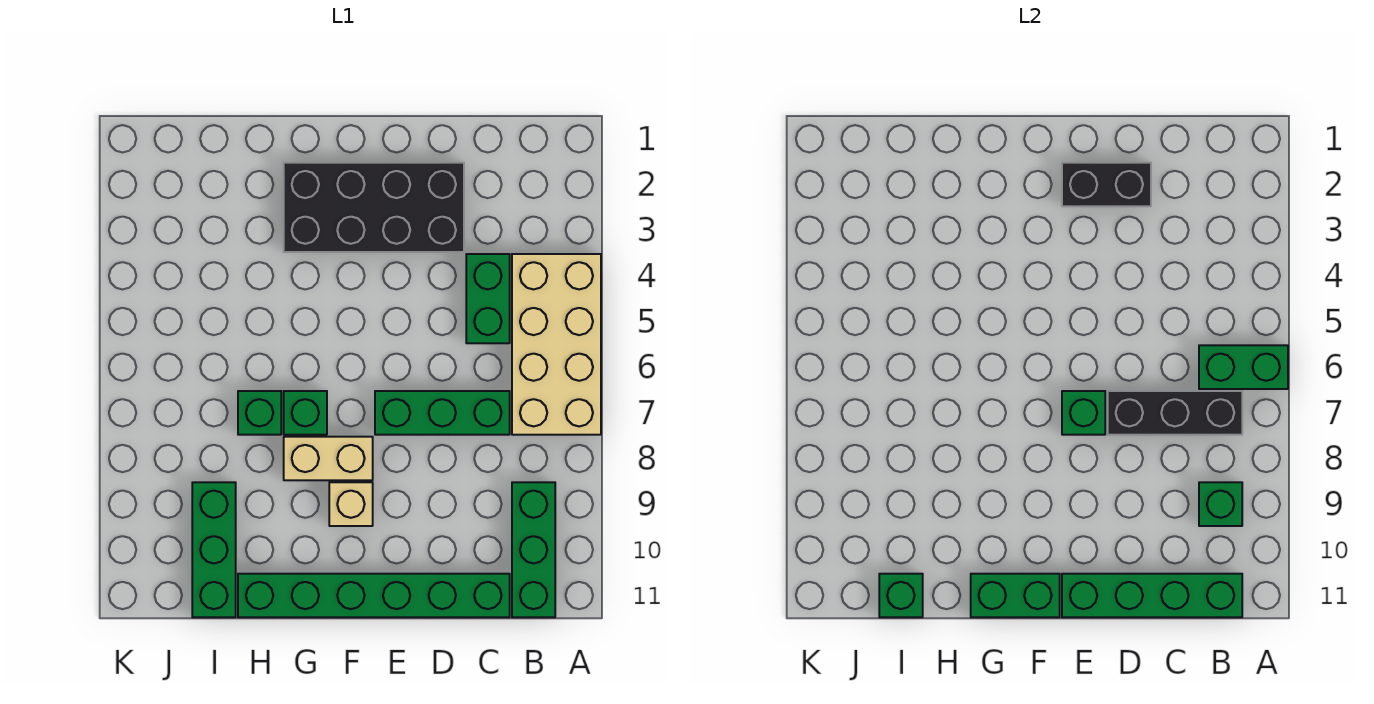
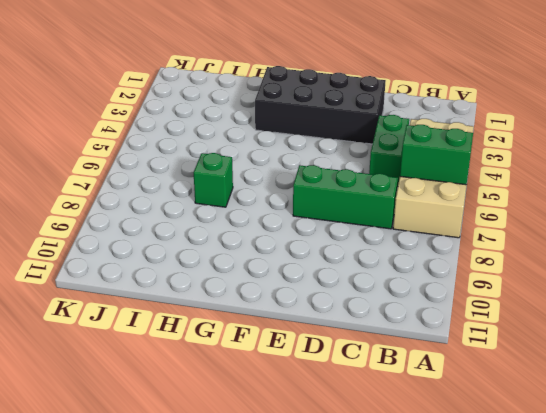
none -> green 1x3 brick [512,482,555,617]
none -> green 1x6 brick [238,574,510,617]
none -> tan 1x2 brick [284,437,373,480]

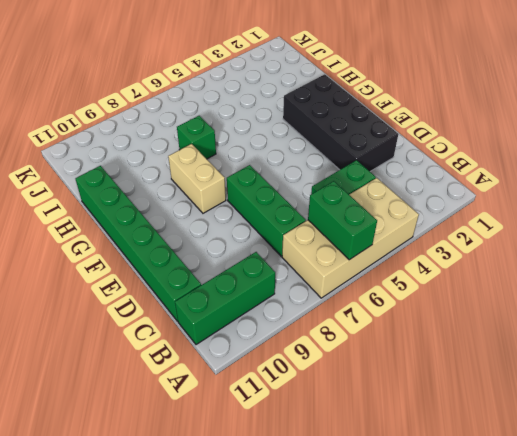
none -> tan 1x1 brick [329,482,373,526]
none -> green 1x1 brick [284,391,327,435]
none -> green 1x3 brick [192,482,236,617]

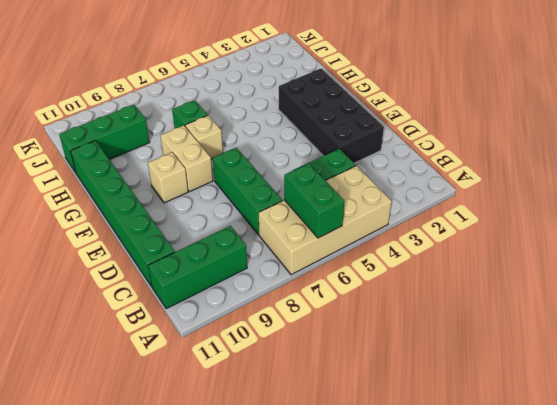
tan 1x1 brick [185,116,223,159] -> green 1x1 brick [284,391,327,435]
none -> black 1x3 brick [1108,391,1242,435]
none -> green 1x1 brick [1199,482,1242,526]
none -> green 1x4 brick [1062,574,1242,617]

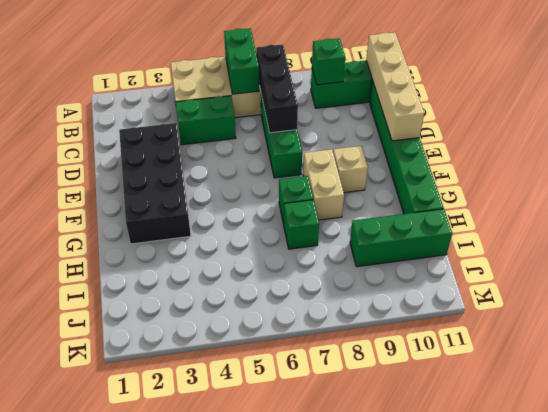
tan 1x4 brick [366,32,424,141] -> green 1x4 brick [1062,574,1242,617]
none -> black 1x2 brick [1062,163,1151,206]
none -> green 1x1 brick [1062,391,1105,435]
none -> green 1x2 brick [971,574,1060,617]

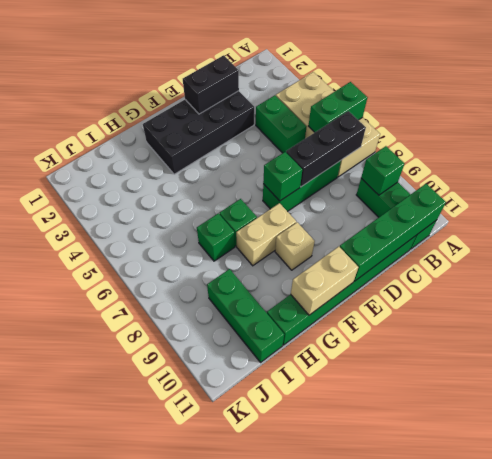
tan 1x2 brick [291,247,358,315] -> green 1x2 brick [971,574,1060,617]
none -> green 1x1 brick [879,574,923,617]

